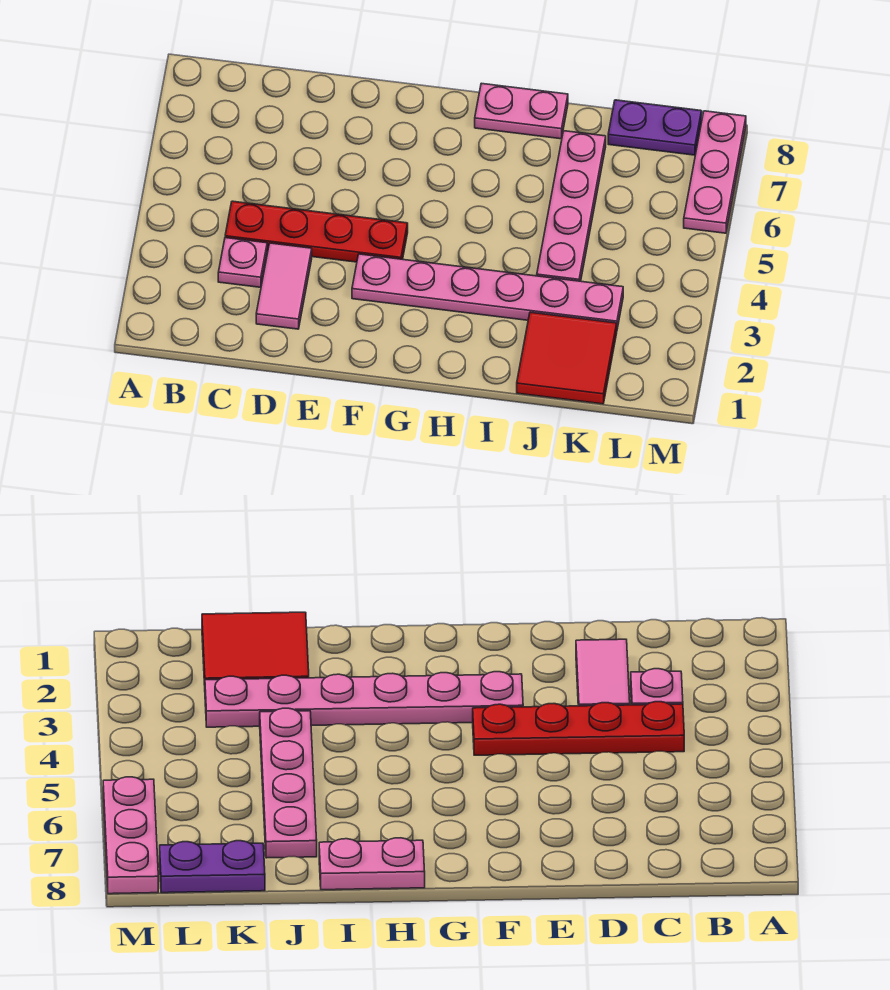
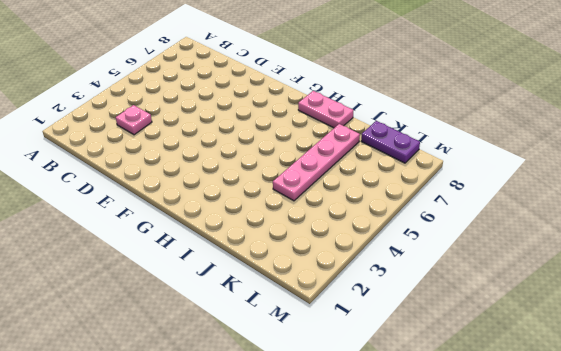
none -> red 1x4 plate [225,201,408,262]
none -> pink 1x2 tile [256,243,312,329]

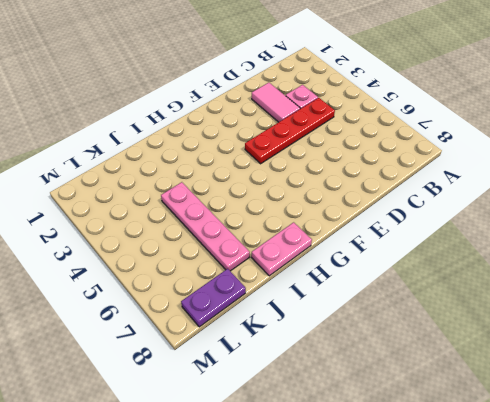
none -> pink 1x6 plate [352,254,623,329]
none -> red 2x2 tile [517,312,617,404]

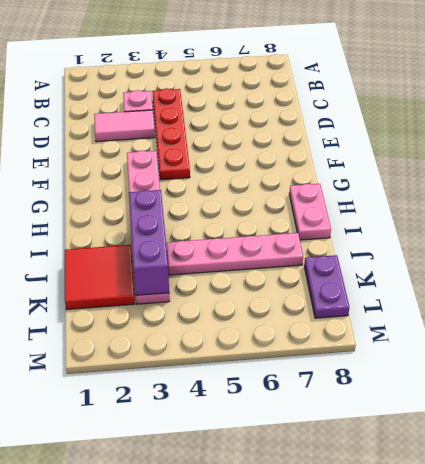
purple 1x3 brick [129,190,169,295] -> none
none -> pink 1x3 plate [684,111,746,233]

